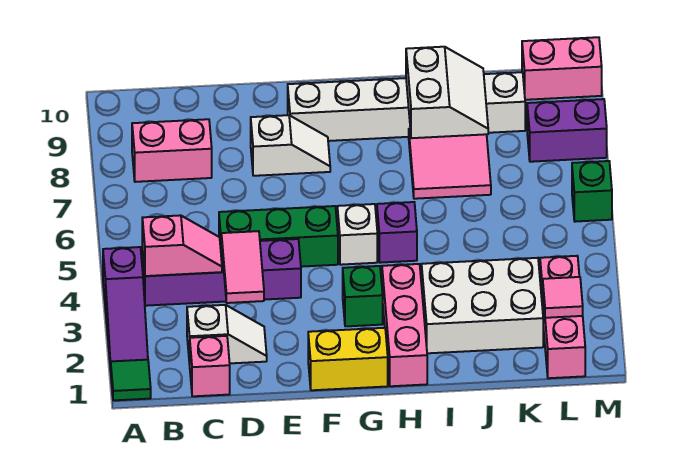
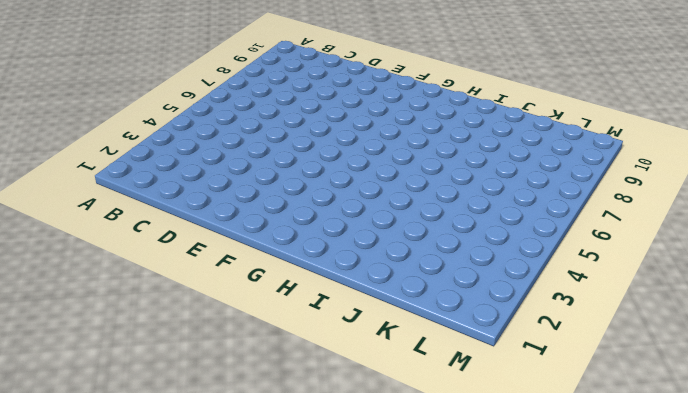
none -> green 1x1 tile [111,360,151,400]
none -> purple 1x3 slope [103,247,148,369]
none -> purple 1x4 brick [142,239,301,306]

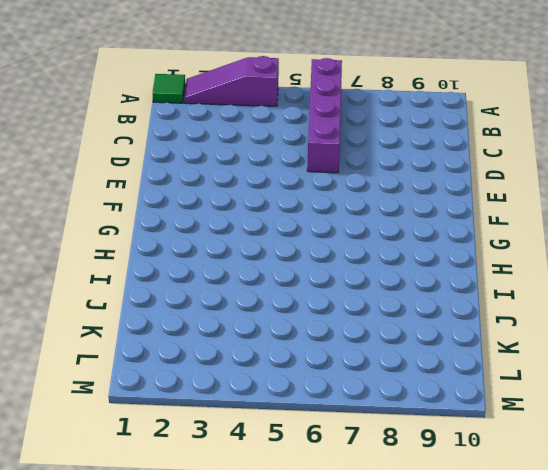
purple 1x4 brick [307,58,342,173] -> purple 1x4 brick moved to [142,239,301,306]
none -> pink 1x2 brick [132,119,212,182]
none -> pink 1x1 brick [190,336,230,396]
none -> white 1x2 slope [187,305,267,364]

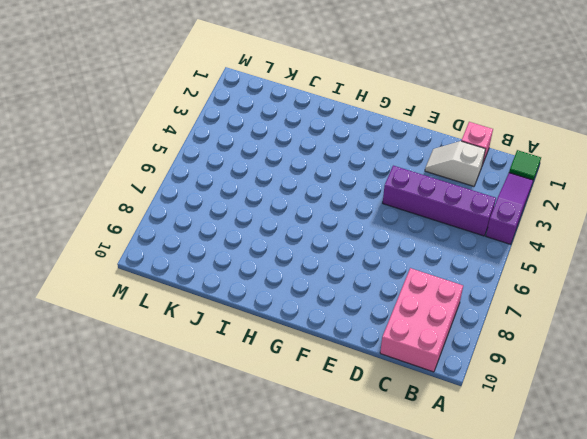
pink 2x3 brick [380,268,463,372] -> pink 1x2 brick [132,119,212,182]
none -> green 1x3 brick [219,206,338,267]
none -> white 1x2 slope [251,115,330,176]
none -> yellow 1x2 brick [308,328,388,390]

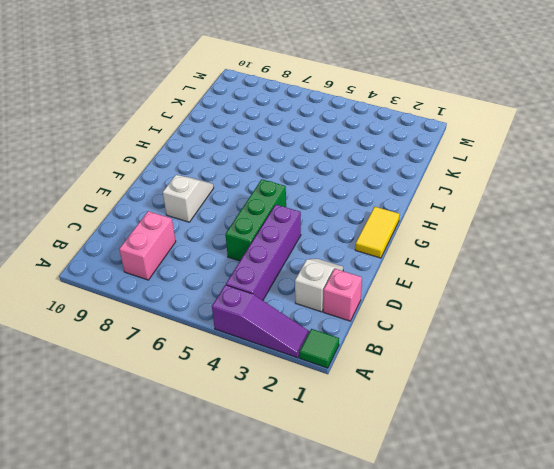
yellow 1x2 tile [355,207,400,258] -> yellow 1x2 brick [308,328,388,390]
none -> white 1x6 brick [288,72,525,141]
none -> green 1x1 brick [343,266,383,326]
none -> white 1x1 brick [337,204,377,265]

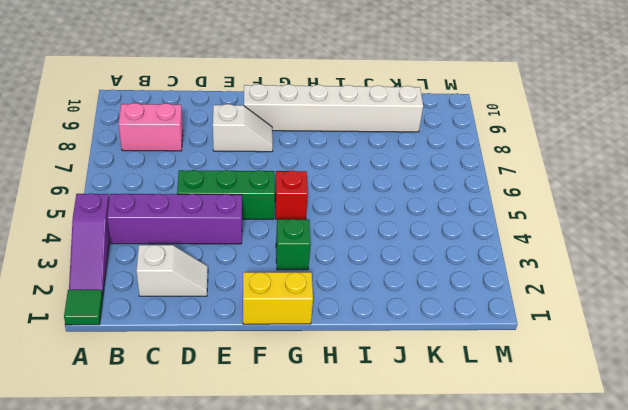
red 1x1 brick [275,171,308,220] -> white 1x1 brick [337,204,377,265]
none -> pink 1x1 brick [190,336,230,396]
none -> pink 1x3 brick [382,264,427,386]
none -> purple 1x1 brick [377,202,417,263]

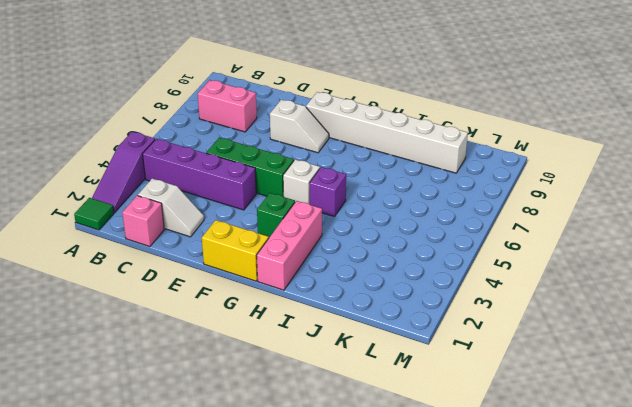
none -> white 2x3 brick [422,258,543,353]
none -> pink 2x2 tile [409,129,491,199]
none -> pink 1x3 brick [540,256,585,378]

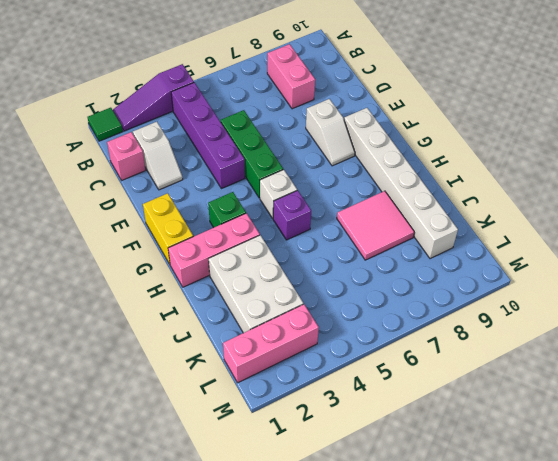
none -> purple 1x2 brick [527,99,607,162]
none -> pink 1x2 brick [522,37,602,100]
none -> green 1x1 brick [572,161,612,222]

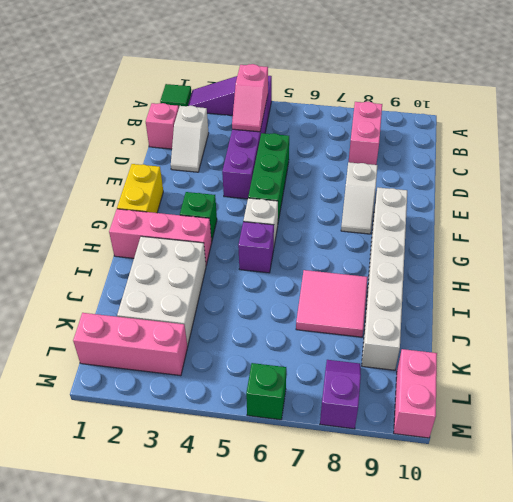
purple 1x2 slope [320,360,361,429] -> purple 1x2 brick [527,99,607,162]
none -> pink 1x2 tile [221,231,264,303]
none -> white 2x2 slope [406,47,488,138]
none -> pink 1x1 tile [543,277,583,318]

